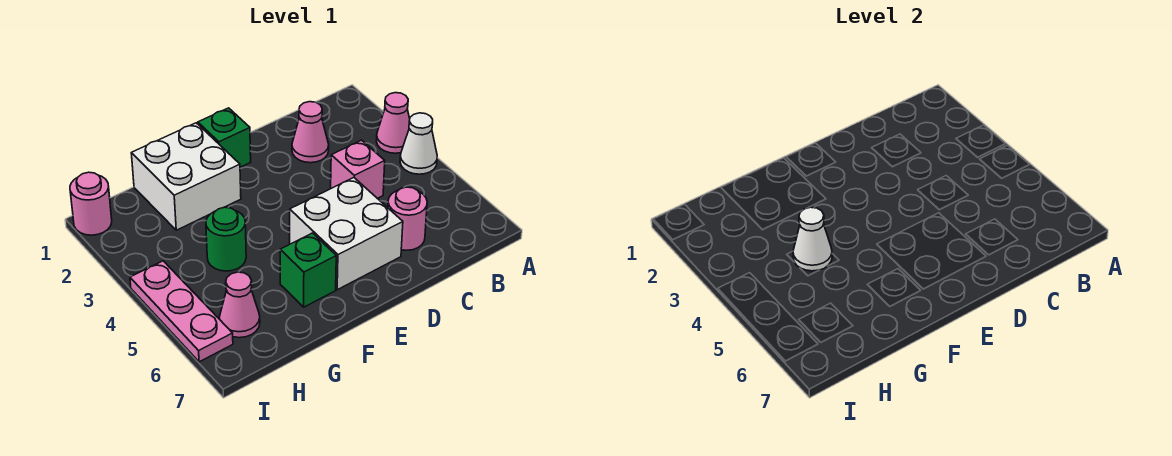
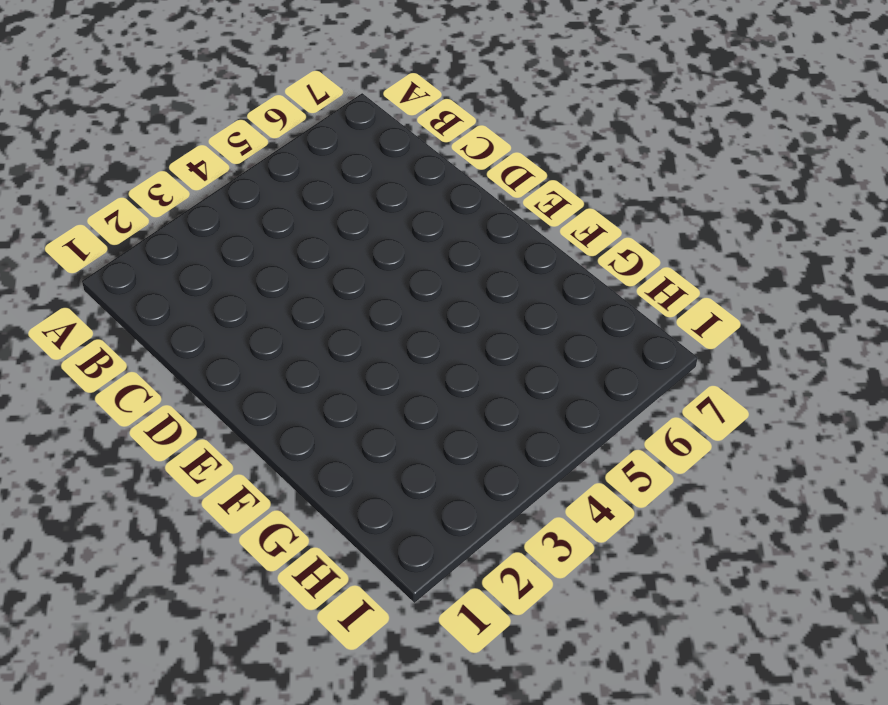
none -> pink 1x1 cone [376,93,410,153]
none -> white 1x1 cone [400,113,437,174]
none -> pink 1x1 cone [292,102,329,163]

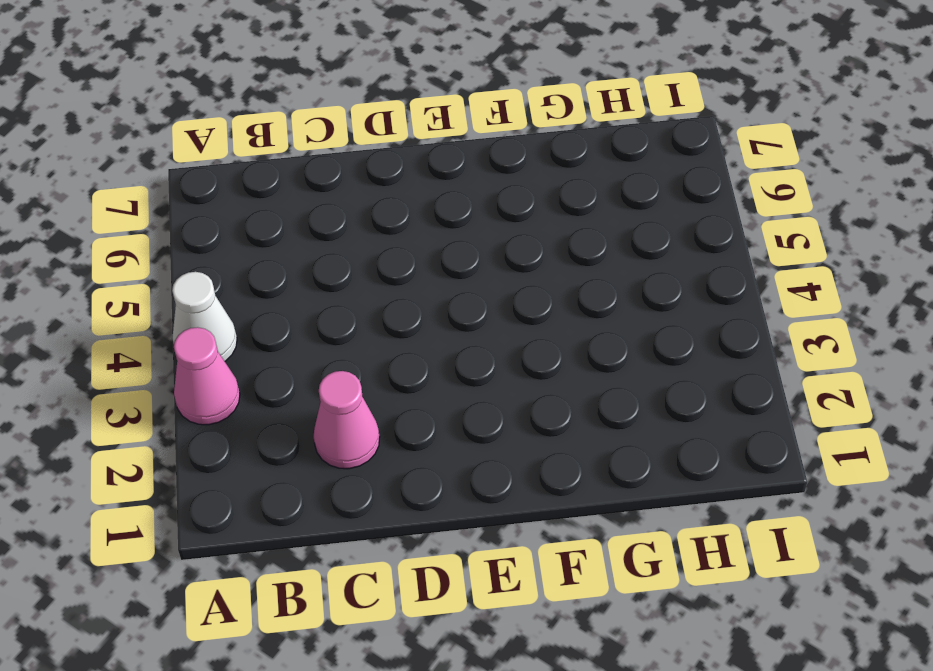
none -> pink 1x1 brick [331,140,385,198]
none -> pink 1x1 round brick [388,187,427,250]
none -> white 2x2 brick [290,178,403,290]

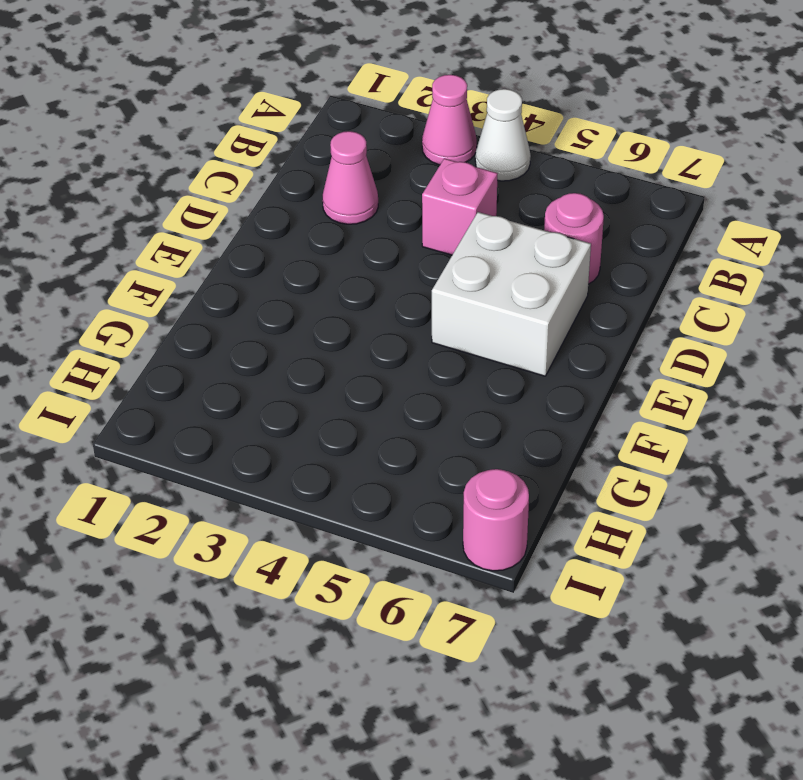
pink 1x1 round brick [463,469,529,571] -> pink 1x1 round brick moved to [70,172,112,235]
none -> green 1x1 brick [198,108,251,167]
none -> white 2x2 brick [131,123,241,230]
none -> green 1x1 brick [280,233,336,307]

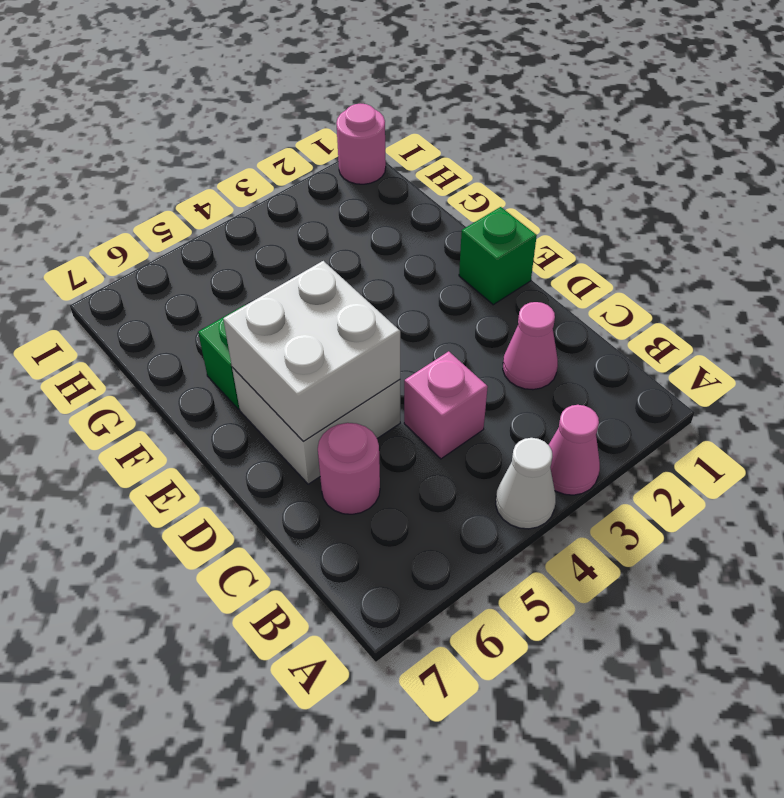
white 2x2 brick [223,261,400,441] -> white 2x2 brick moved to [131,123,241,230]
none -> green 1x1 round brick [206,207,246,271]
none -> pink 1x1 cone [219,272,260,338]
none -> pink 1x3 plate [130,261,233,362]

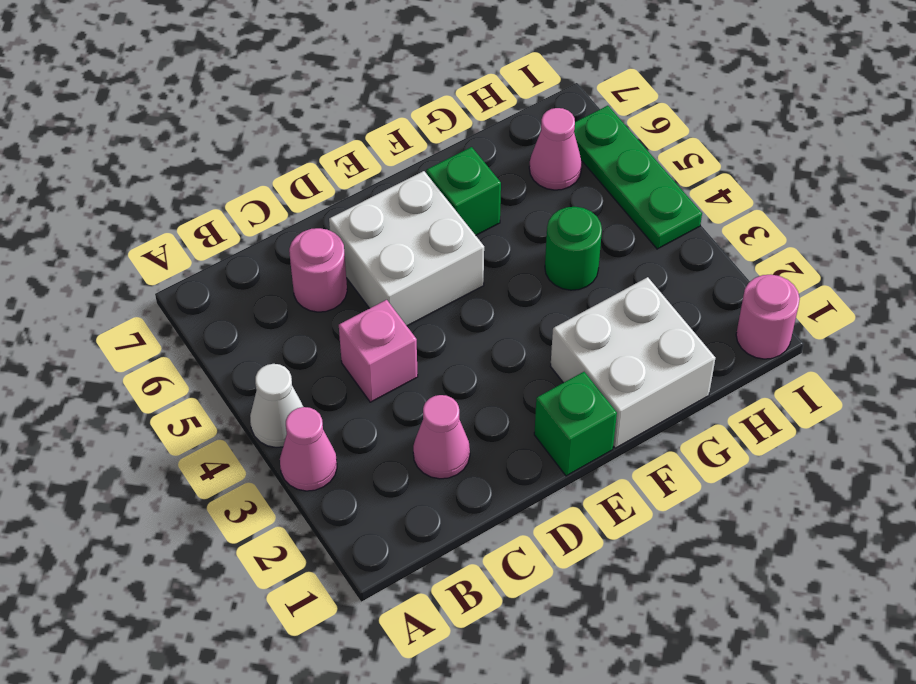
green 1x3 plate [574,106,702,249] -> pink 1x3 plate [130,261,233,362]
none -> white 1x1 cone [793,207,832,271]

